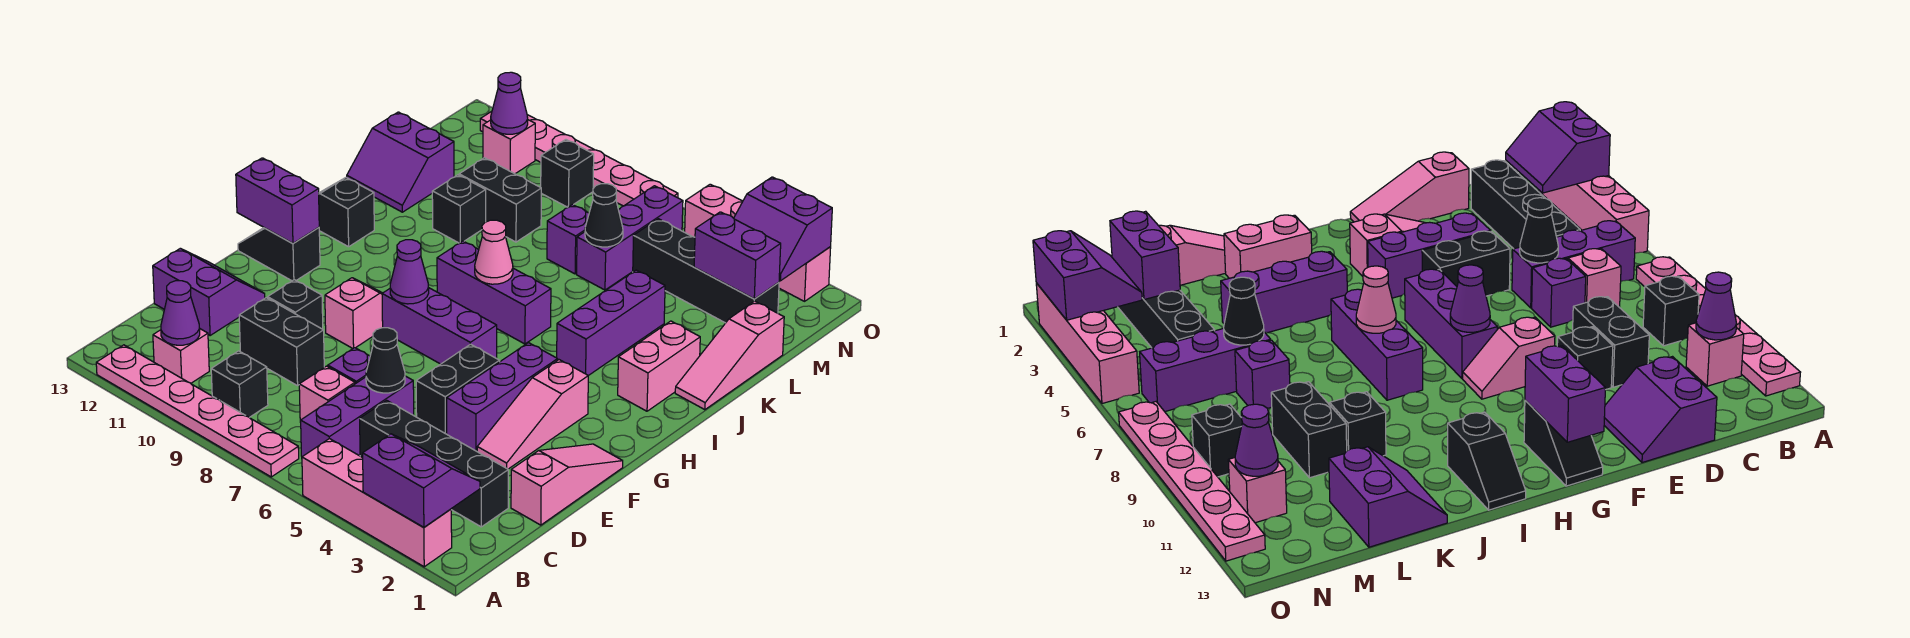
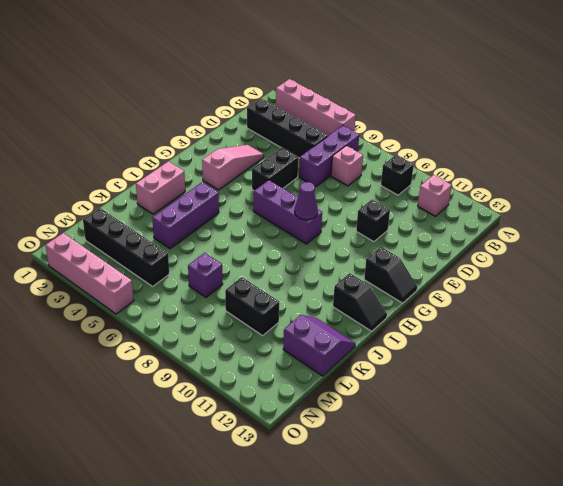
none -> pink 1x6 plate [96,345,299,477]
none -> pink 1x3 slope [511,444,623,525]
none -> purple 1x1 brick [328,348,370,384]
none -> black 1x2 brick [239,298,324,386]

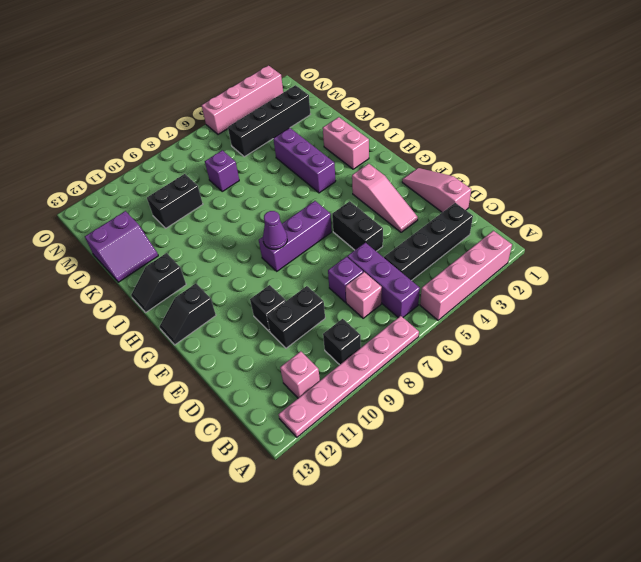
none -> purple 2x2 slope [153,248,265,336]
none -> purple 1x3 brick [447,343,558,451]
none -> pink 1x2 slope [325,278,383,348]
none -> purple 1x3 brick [437,241,551,344]

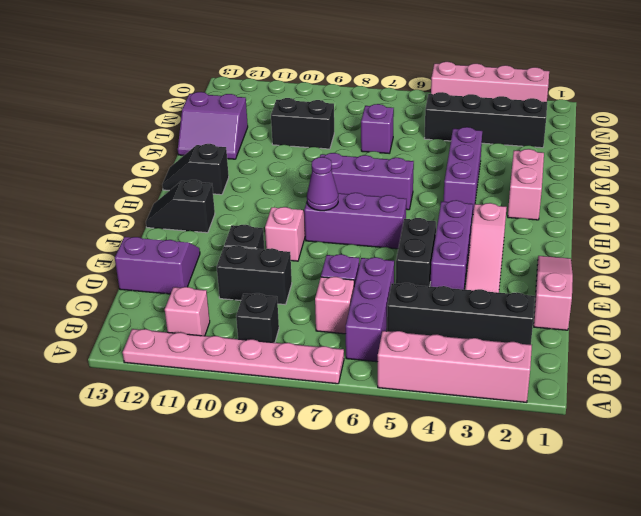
none -> pink 1x3 slope [675,301,784,410]
none -> black 1x1 brick [432,175,486,243]
none -> purple 1x3 brick [577,186,683,290]
none -> black 1x1 brick [541,140,594,207]

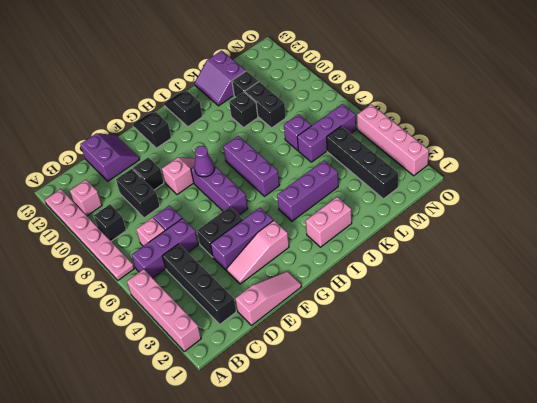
black 1x1 brick [232,71,259,97] -> black 1x1 brick moved to [541,140,594,207]
none -> pink 1x3 slope [675,301,784,410]
none -> pink 1x1 brick [483,120,535,174]
none -> pink 1x6 plate [480,111,678,206]
none -> purple 2x2 slope [363,434,480,527]

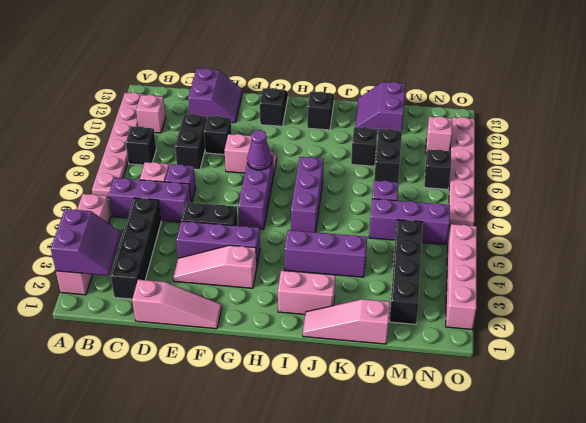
none -> purple 1x1 cone [161,281,200,345]
none -> black 1x1 cone [366,328,405,393]
none -> purple 1x2 brick [236,158,319,243]
none -> pink 1x1 cone [475,220,513,284]

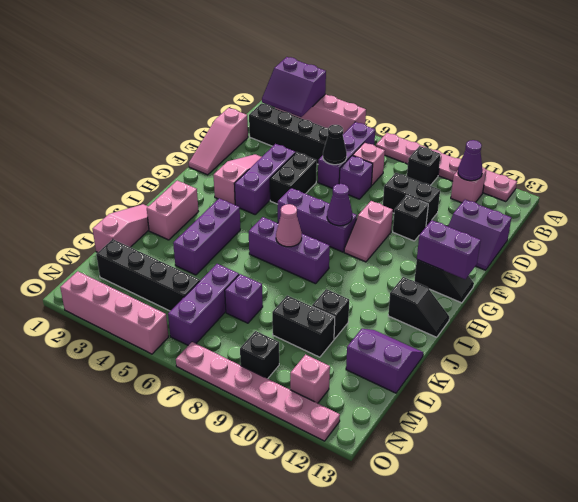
none -> black 1x1 cone [585,184,623,247]
none -> purple 1x2 brick [694,212,781,299]
none -> purple 2x2 slope [734,177,832,281]
none -> purple 1x1 cone [491,72,528,134]

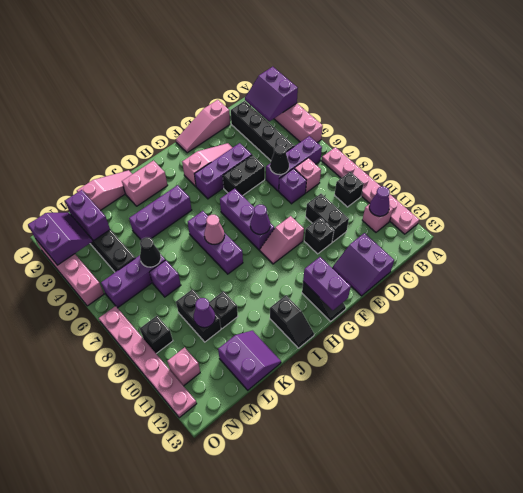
purple 1x1 cone [194,298,215,328] -> purple 1x1 cone moved to [491,72,528,134]

